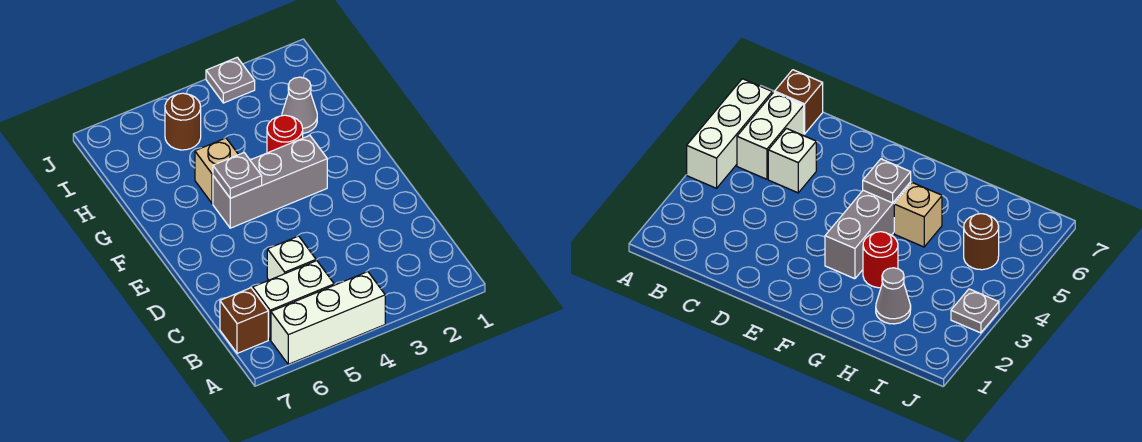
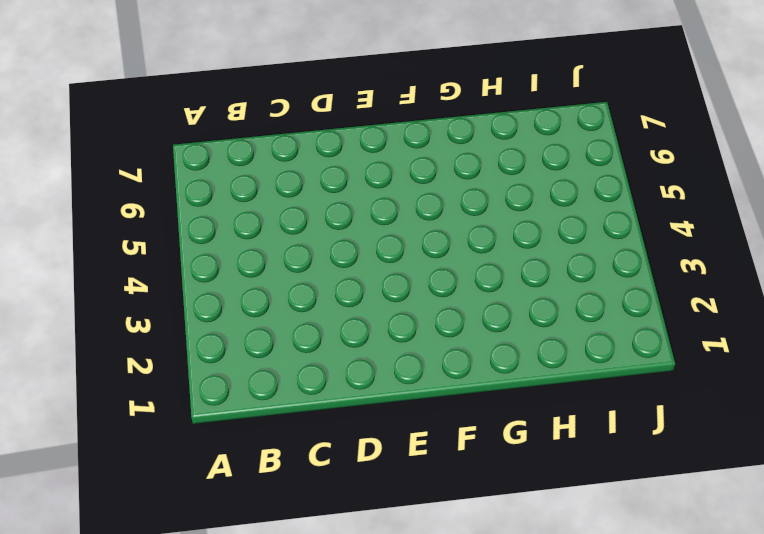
none -> white 1x3 brick [271,272,385,364]
none -> white 1x2 brick [253,261,334,340]

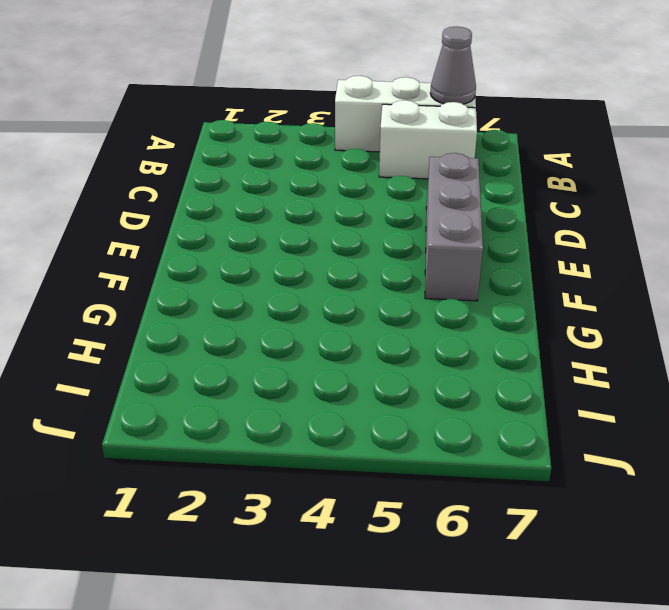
grey 1x1 cone [430,27,476,104] -> grey 1x1 cone moved to [282,77,317,134]
grey 1x3 brick [425,153,483,301] -> grey 1x3 brick turned to [213,136,327,228]
none -> brown 1x1 brick [220,288,268,353]
none -> white 1x1 brick [267,236,316,280]

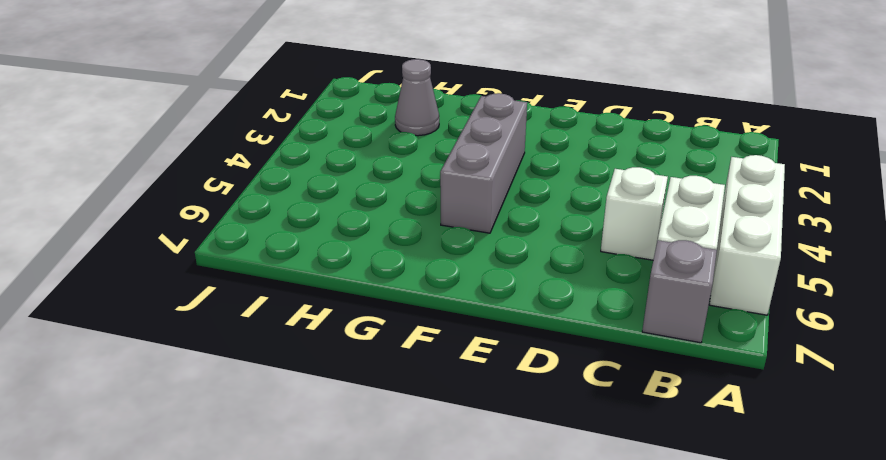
grey 1x1 brick [642,240,717,343] -> brown 1x1 brick [220,288,268,353]
none -> red 1x1 round brick [267,115,303,153]
none -> tan 1x1 brick [195,138,238,204]

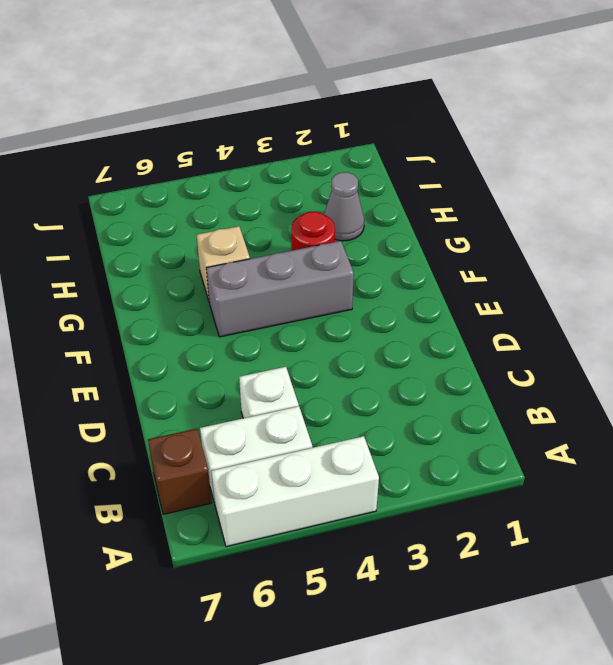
none -> brown 1x1 round brick [165,93,201,150]
none -> grey 1x1 plate [206,57,255,103]

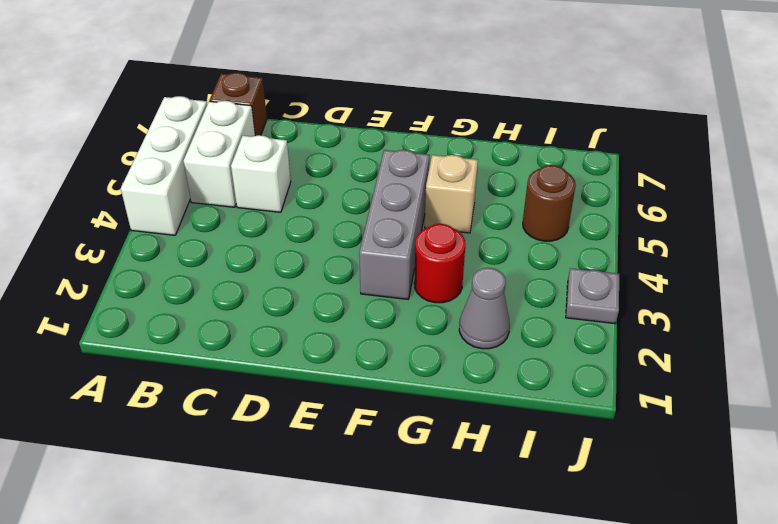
none -> grey 1x1 plate [213,153,262,198]

